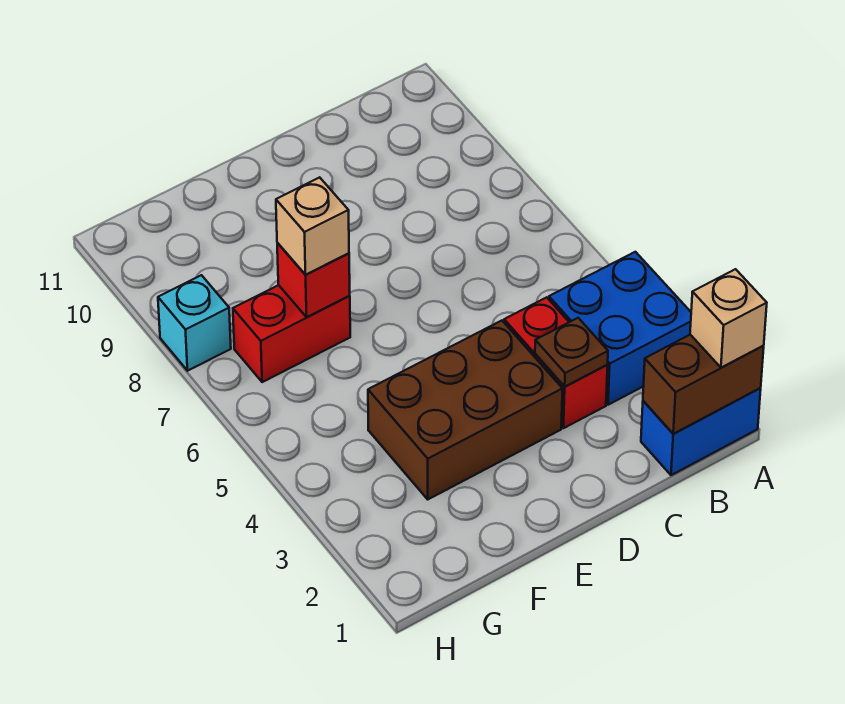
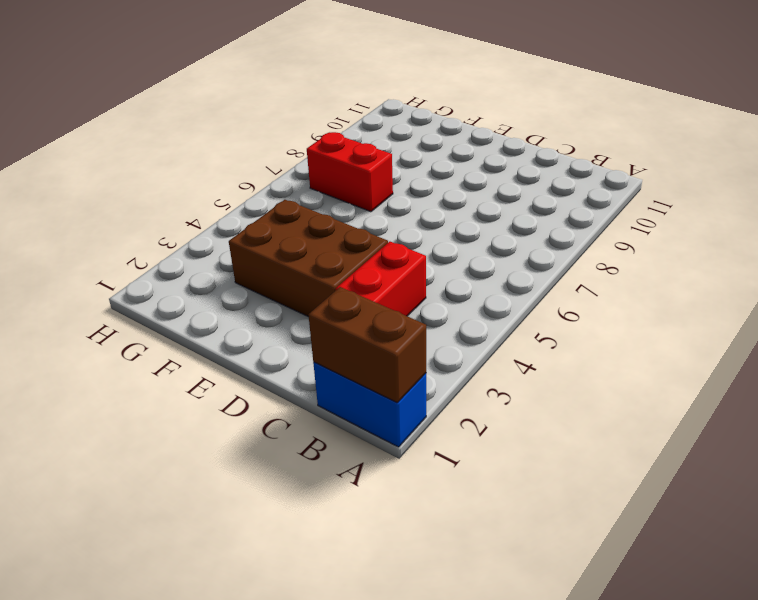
none -> blue 2x2 brick [549,252,691,405]
none -> cyan 1x1 brick [158,275,231,371]

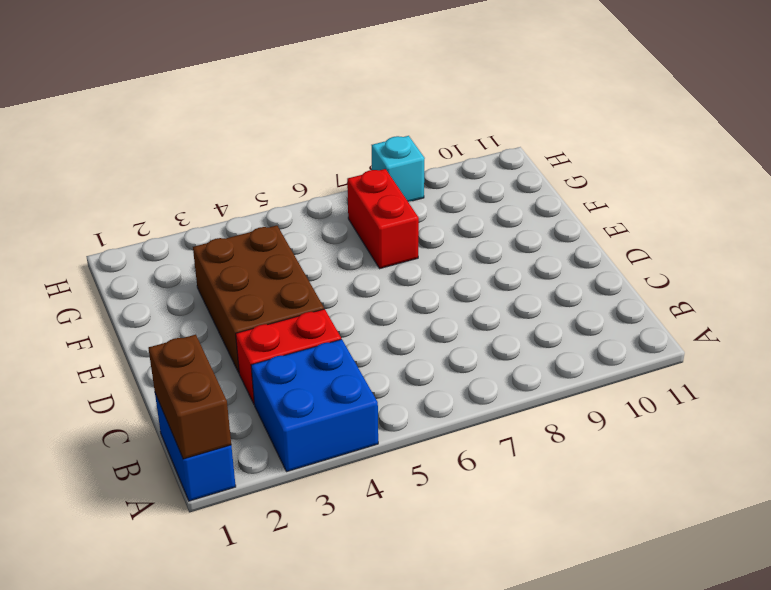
none -> brown 1x1 plate [535,318,608,387]
none -> red 1x1 brick [277,243,350,317]

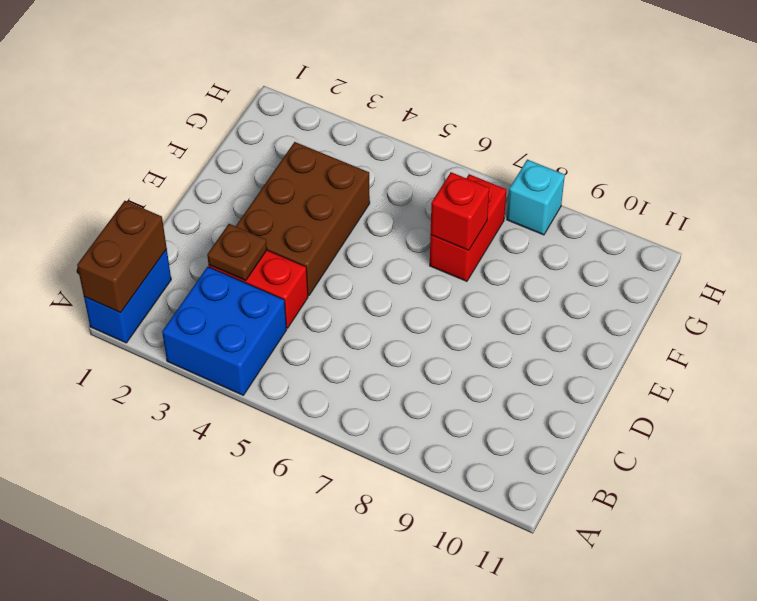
none -> tan 1x1 brick [690,269,767,368]
none -> tan 1x1 brick [276,177,349,275]

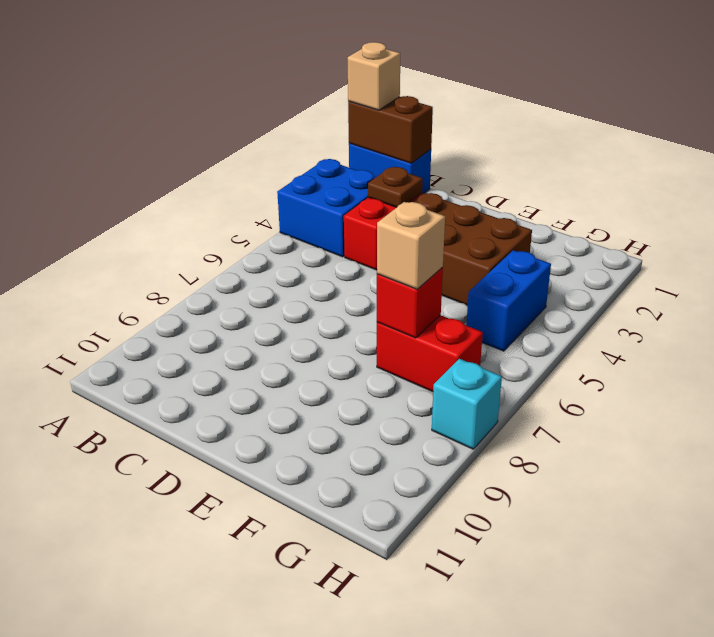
blue 1x2 brick [466,250,551,351] -> none

